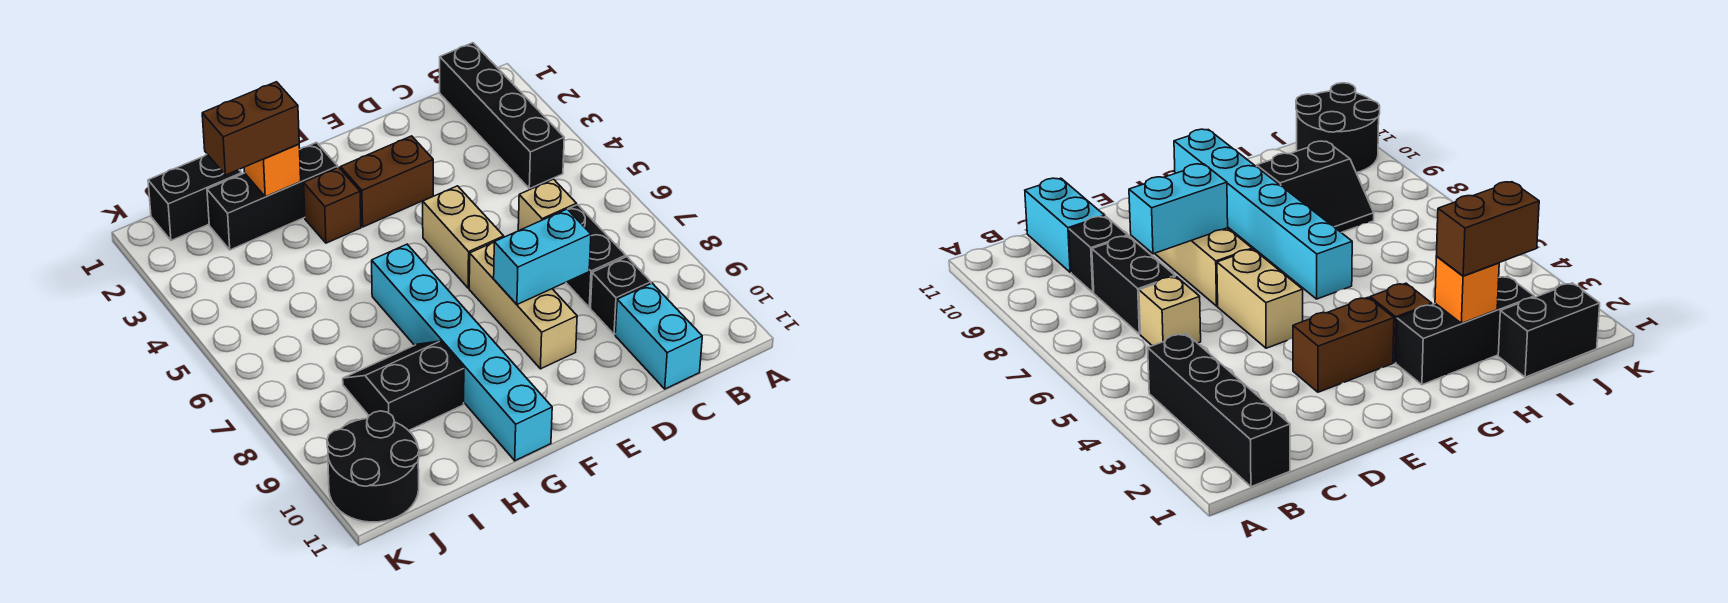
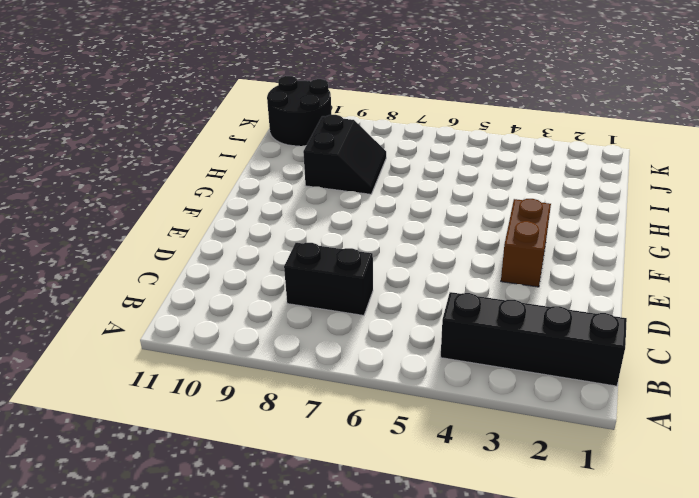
none -> tan 1x1 brick [518,179,577,231]
none -> black 1x1 brick [591,257,651,334]
none -> cyan 1x2 brick [615,283,702,389]

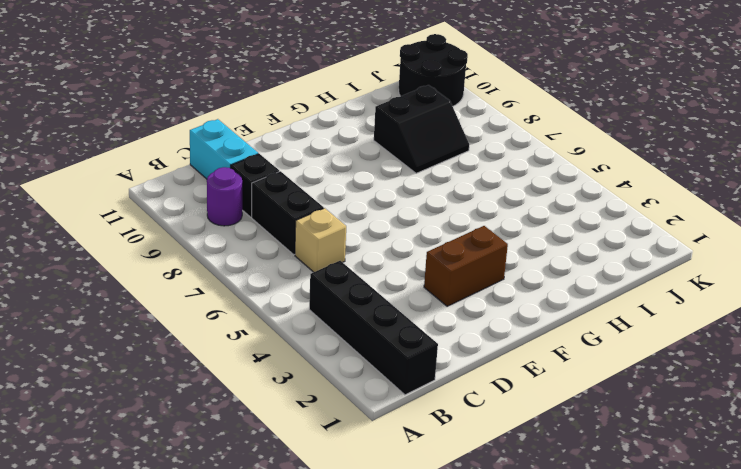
purple 1x1 round brick [207,167,242,226] -> none
none -> tan 1x2 brick [423,186,504,288]
none -> tan 1x3 brick [469,242,577,369]
none -> black 1x3 brick [207,143,338,250]

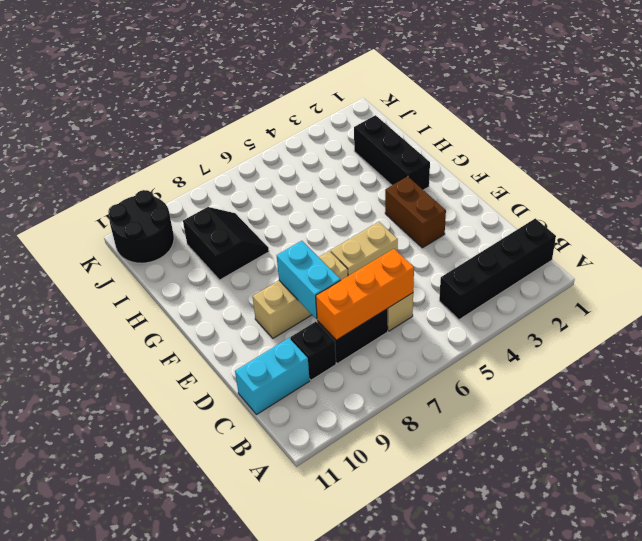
orange 1x3 brick [316,249,414,340] -> none
none -> brown 1x1 brick [304,167,361,243]
none -> cyan 1x6 brick [372,244,552,461]
none -> black 1x2 brick [148,154,242,240]

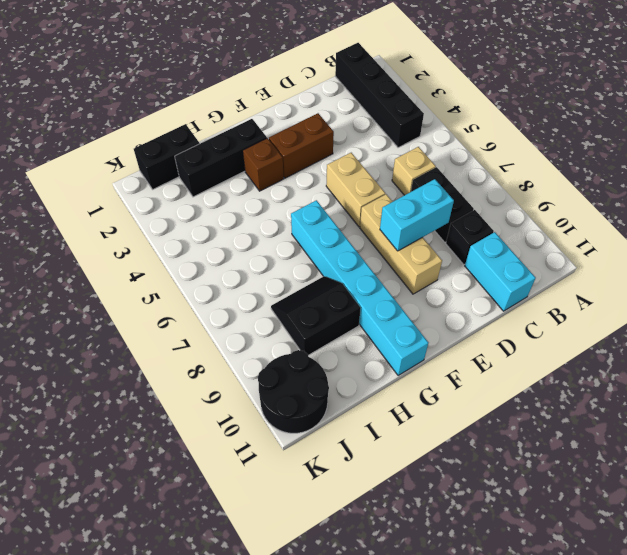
none -> orange 1x1 brick [244,144,301,197]
none -> brown 1x2 brick [202,82,299,175]

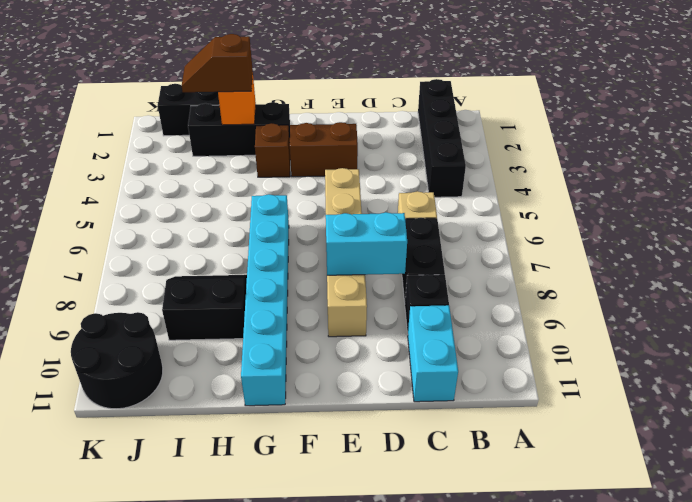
brown 1x2 slope [182,34,253,92] -> brown 1x2 brick [202,82,299,175]

